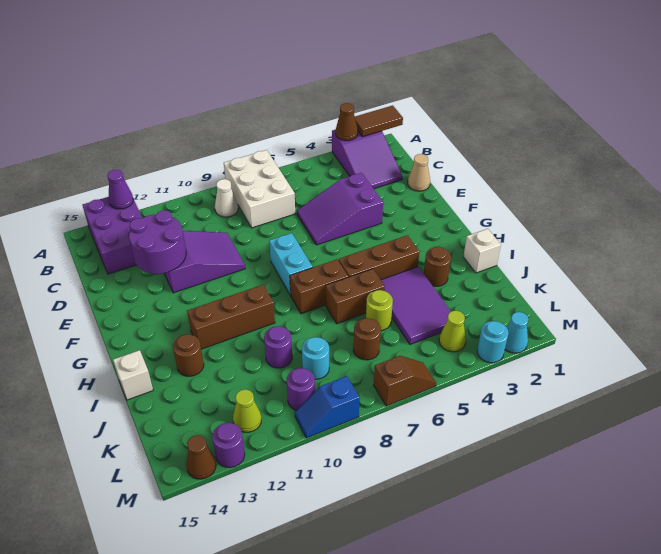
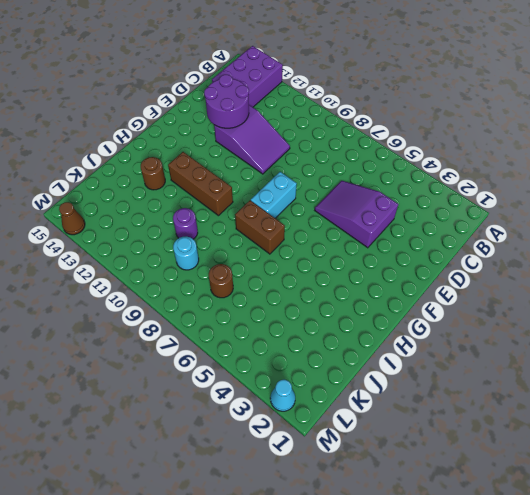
none -> purple 2x3 slope [332,129,402,189]
none -> white 2x3 brick [224,150,295,228]
none -> white 1x1 cone [215,179,238,217]
none -> tan 1x1 cone [408,154,430,191]

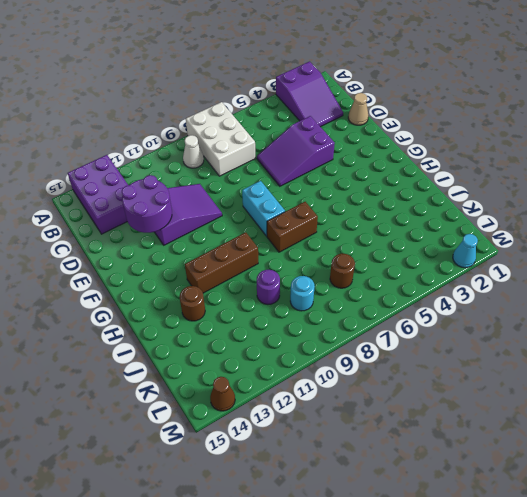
none -> brown 1x3 brick [338,235,419,280]
none -> white 1x1 brick [463,229,501,273]
none -> brown 1x1 round brick [424,247,451,286]
none -> purple 2x3 tile [381,267,451,344]

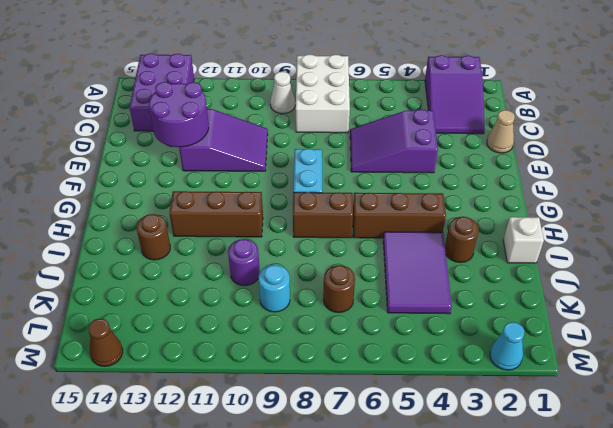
none -> brown 1x2 brick [326,269,385,324]
none -> white 1x1 brick [113,350,153,400]
none -> lime 1x1 round brick [366,290,393,331]
none -> lime 1x1 cone [439,311,466,352]

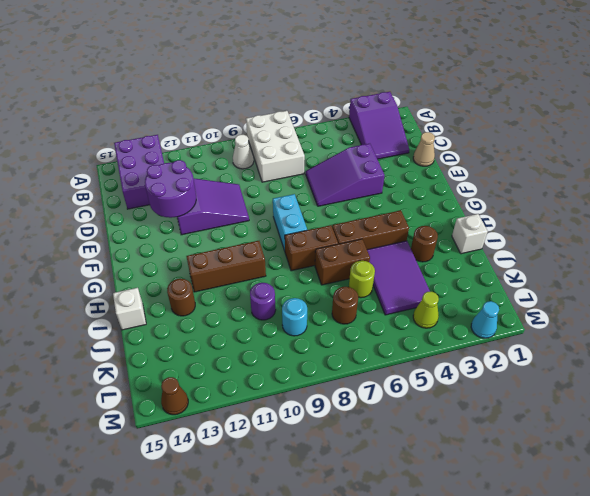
none -> purple 1x1 round brick [287,368,315,410]
none -> lime 1x1 cone [233,389,261,432]
none -> cyan 1x1 round brick [477,321,509,363]
none -> brown 1x2 slope [374,356,436,406]

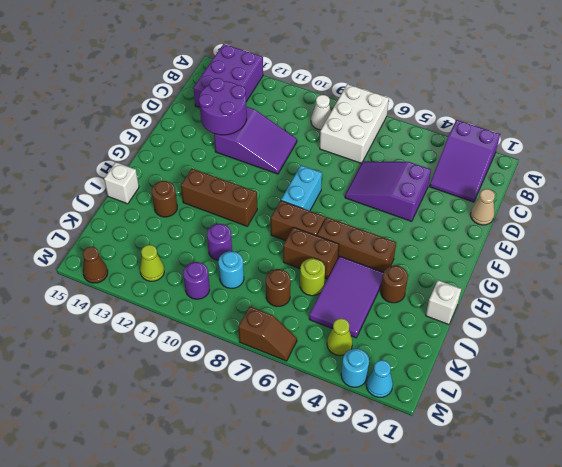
none -> blue 1x2 slope [295,376,360,438]
none -> purple 1x1 round brick [212,423,245,468]
none -> brown 1x2 tile [355,105,403,137]
none -> brown 1x1 cone [336,103,358,141]

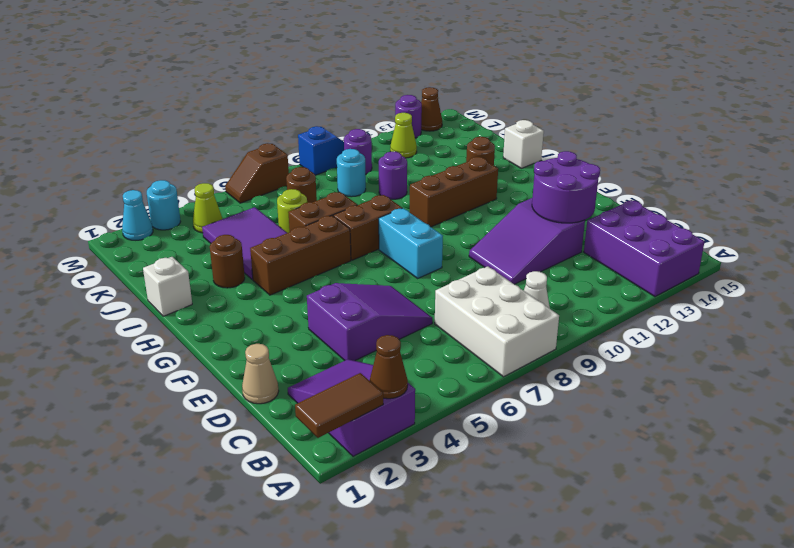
none -> purple 1x1 cone [108,170,133,209]

